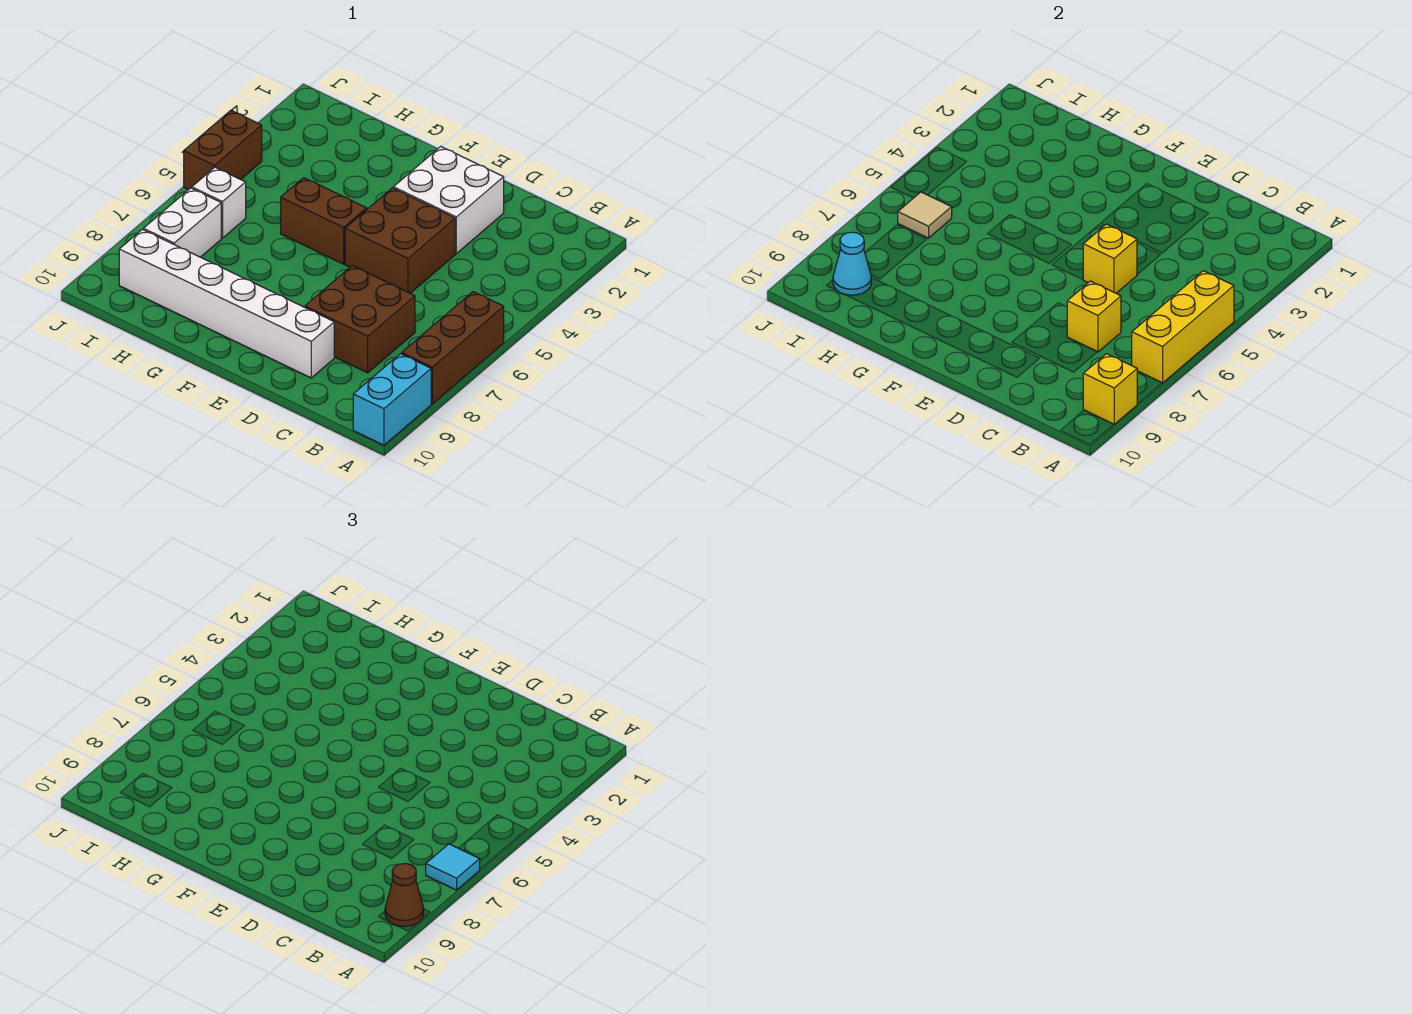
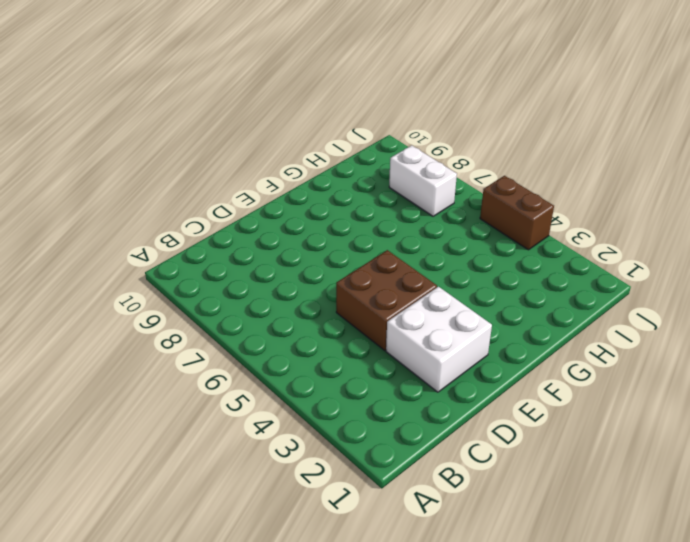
none -> brown 1x3 brick [402,292,504,404]
none -> cyan 1x2 brick [353,354,431,445]
none -> brown 2x2 brick [305,266,415,373]

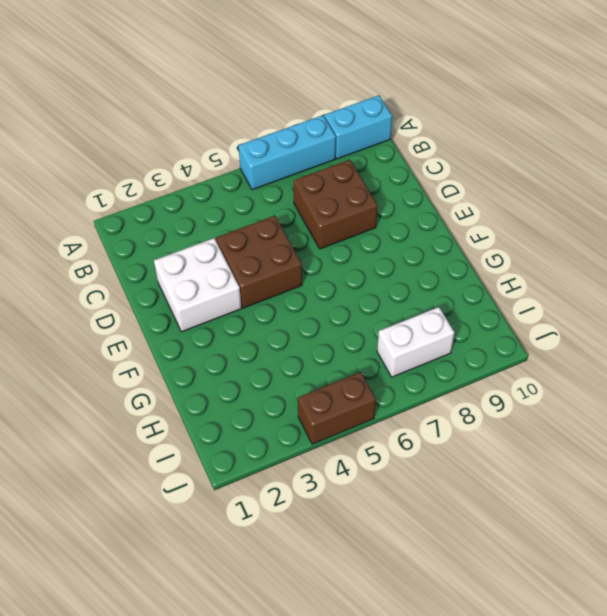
cyan 1x3 brick [238,115,336,190] -> brown 1x3 brick [402,292,504,404]
none -> white 1x6 brick [119,229,334,378]
none -> brown 1x2 brick [281,178,367,264]
none -> white 1x1 brick [192,167,246,238]

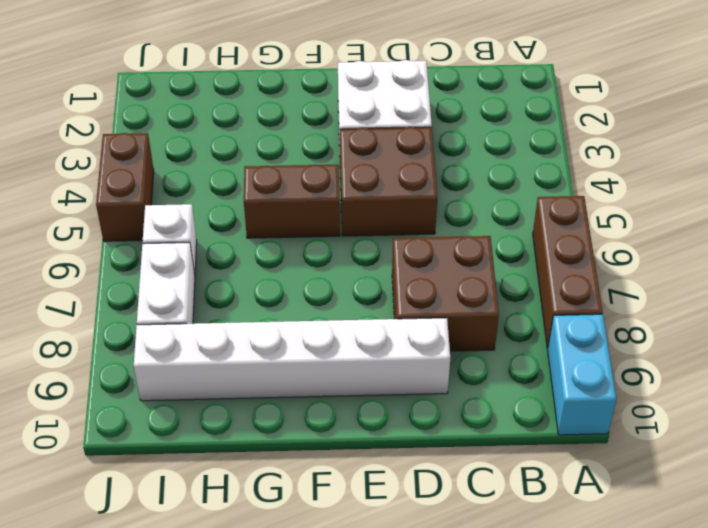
none -> yellow 1x3 brick [1132,271,1234,383]
none -> yellow 1x1 brick [1083,354,1137,424]
none -> yellow 1x1 brick [1067,281,1121,352]

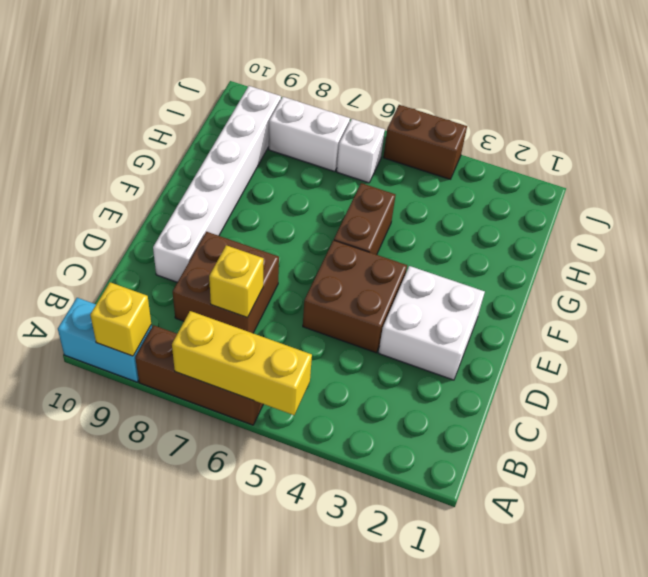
none -> yellow 1x1 brick [1083,224,1137,293]
none -> tan 1x1 tile [898,192,952,238]
none -> cyan 1x1 cone [833,232,871,295]

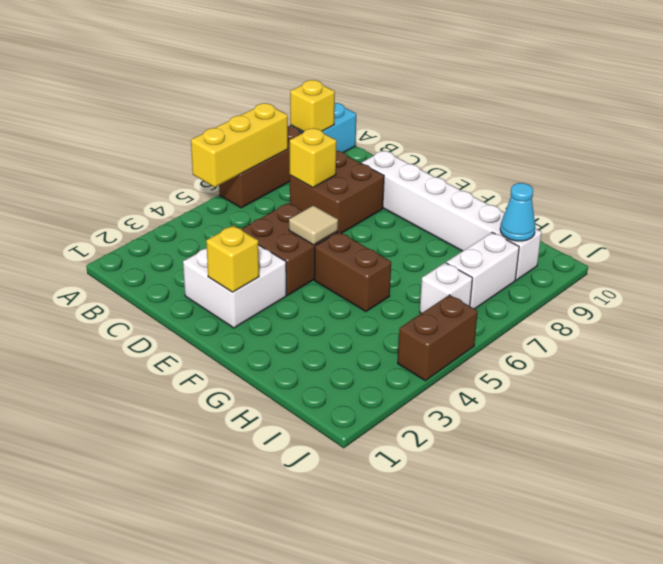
yellow 1x1 brick [206,225,259,292] -> yellow 1x1 brick moved to [1083,224,1137,293]
tan 1x1 tile [289,206,338,245] -> tan 1x1 tile moved to [898,192,952,238]
none -> cyan 1x1 tile [426,844,480,890]
none -> brown 1x1 cone [385,864,424,926]

